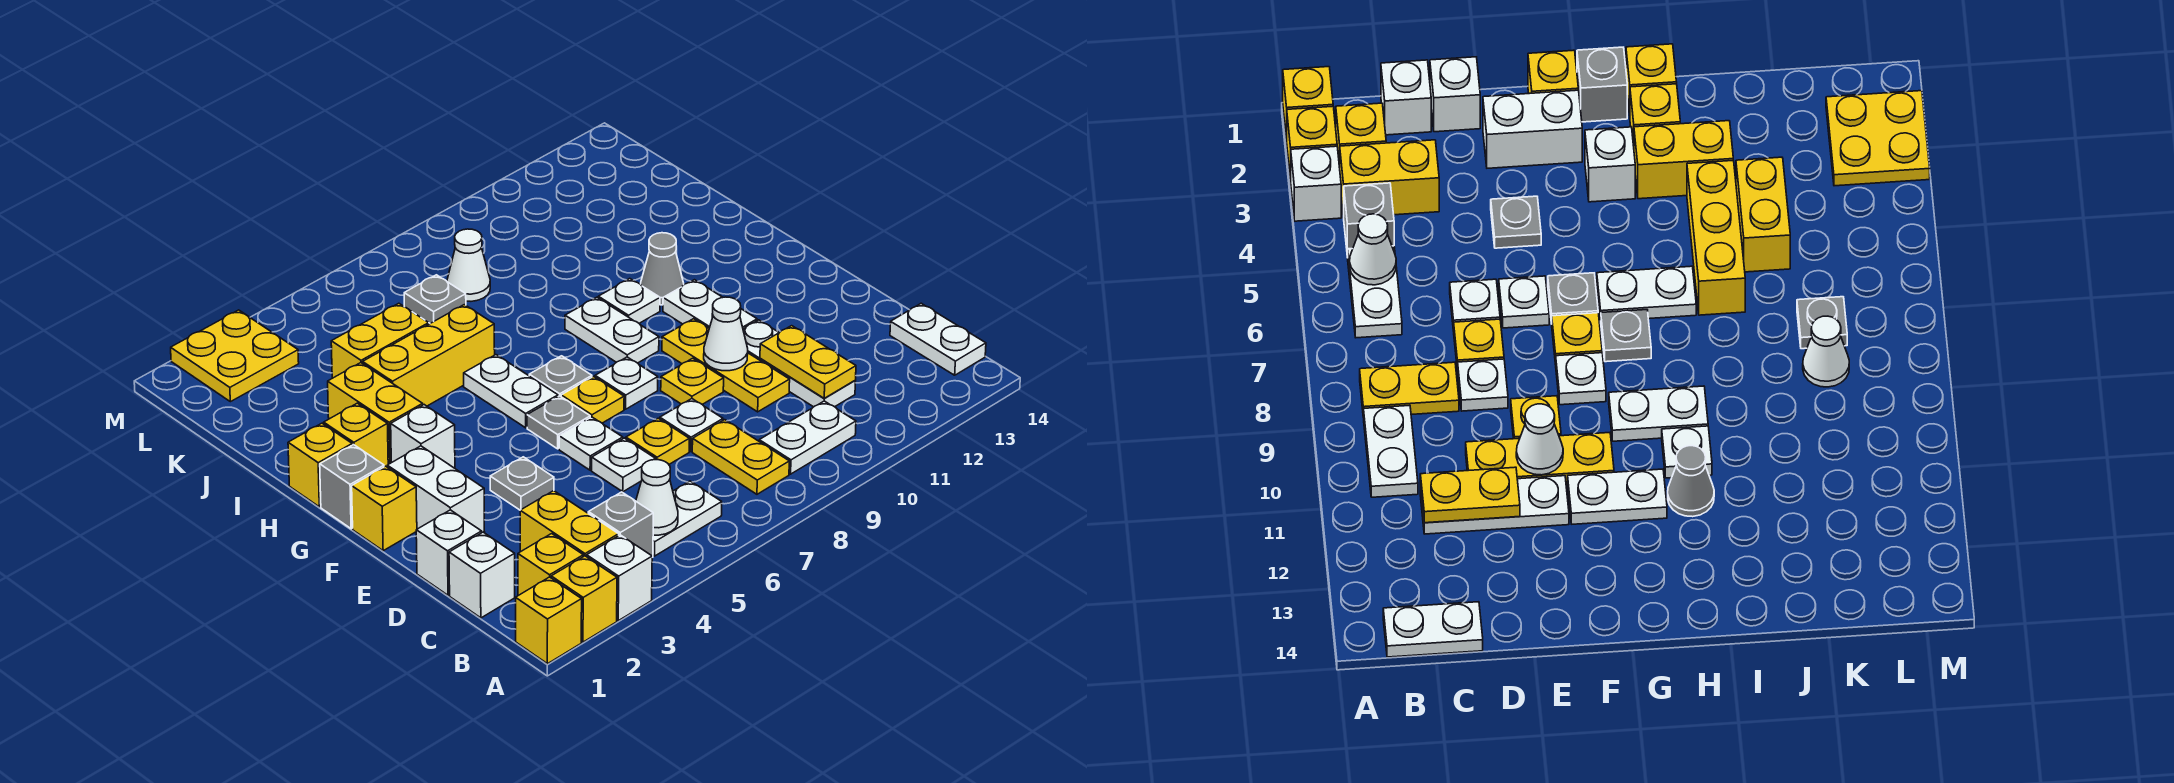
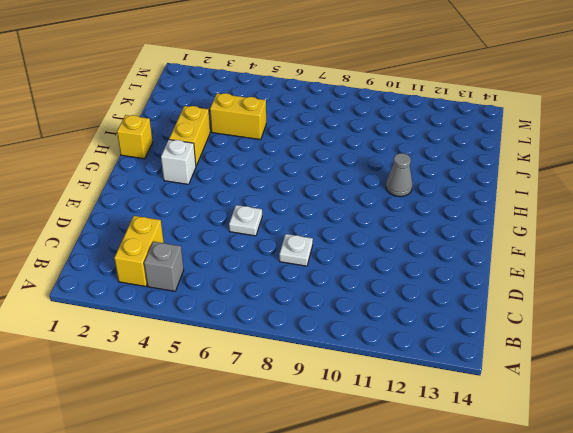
none -> yellow 1x1 brick [516,577,582,664]
none -> yellow 1x1 brick [551,556,617,642]
none -> white 1x1 brick [587,535,652,621]
none -> yellow 1x1 brick [518,534,583,596]

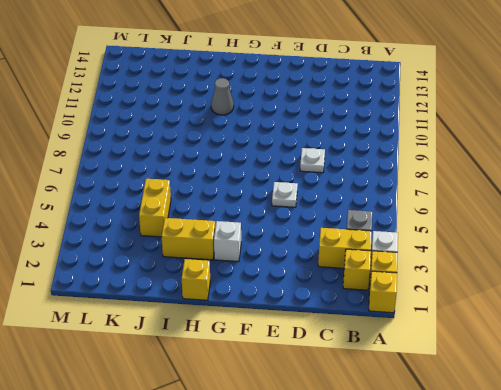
none -> white 1x2 plate [653,481,722,556]
none -> yellow 1x2 plate [692,420,789,494]
none -> white 1x2 plate [759,401,856,474]
none -> white 1x2 plate [890,303,986,375]

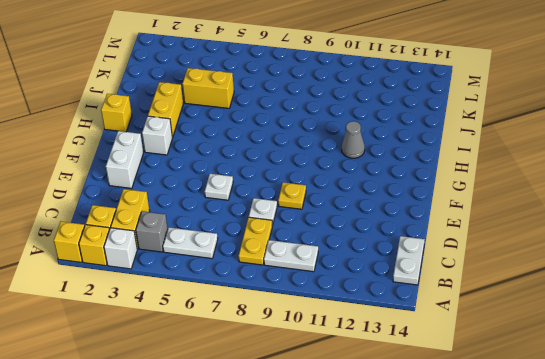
none -> white 1x1 brick [449,532,515,618]
none -> white 1x3 plate [743,320,855,407]
none -> white 1x1 brick [416,510,482,595]
none -> white 1x1 plate [592,438,655,492]

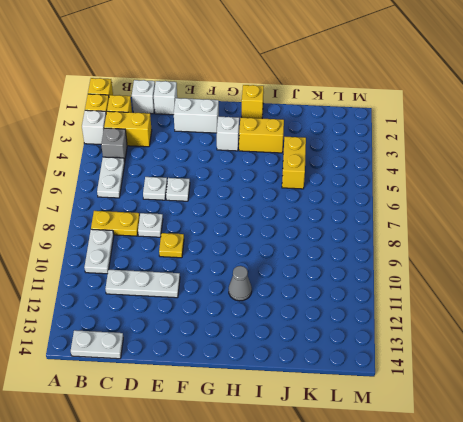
none -> yellow 1x1 plate [626,418,689,464]
none -> yellow 1x3 plate [662,319,790,412]
none -> grey 1x1 plate [490,457,554,510]
none -> yellow 1x1 brick [352,466,417,551]

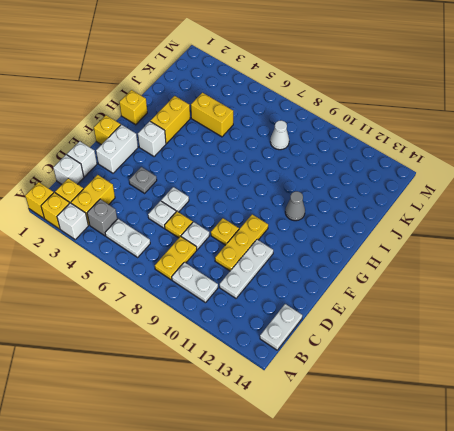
none -> grey 1x1 plate [527,396,590,449]
none -> yellow 1x1 plate [561,377,624,423]
none -> white 1x1 plate [595,357,658,409]
none -> white 1x2 plate [663,280,757,329]

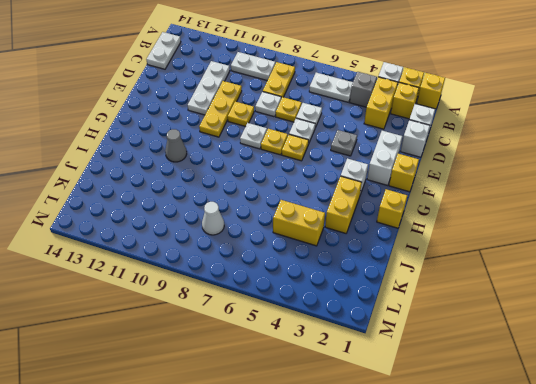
yellow 1x1 plate [282,135,309,161] -> grey 1x1 plate [527,396,590,449]
none -> white 1x2 plate [663,280,757,329]
none -> grey 1x1 brick [320,445,384,529]
none -> white 1x2 plate [464,355,558,428]
none -> grey 1x1 plate [529,356,592,397]

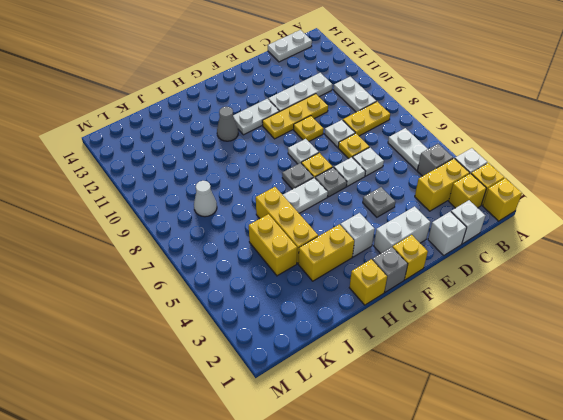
none -> white 1x2 plate [565,297,659,363]
none -> yellow 1x1 brick [324,403,388,467]
none -> white 1x1 plate [598,279,660,323]
none -> grey 1x1 plate [404,275,466,323]

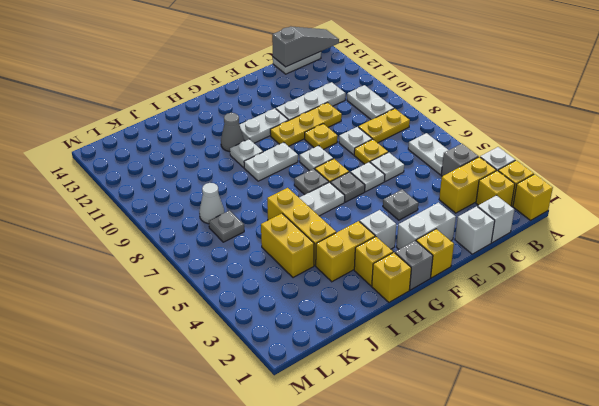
grey 1x3 slope [272,26,339,67] -> none
none -> yellow 2x2 plate [171,310,299,402]
none -> white 1x1 cone [636,460,678,535]
none -> yellow 1x2 plate [760,326,856,398]
none -> white 1x1 cone [704,297,748,371]

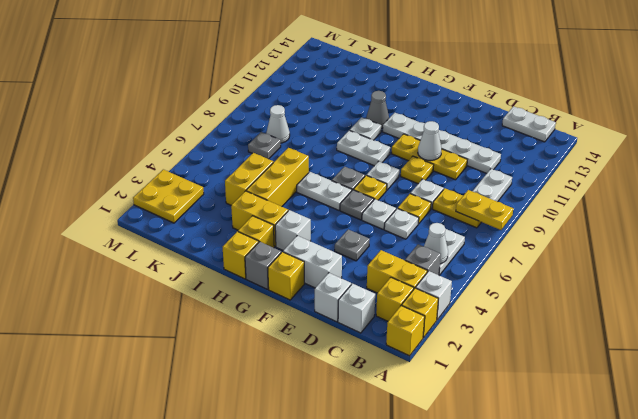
yellow 1x2 plate [456,190,513,230] -> yellow 1x2 plate moved to [760,326,856,398]

